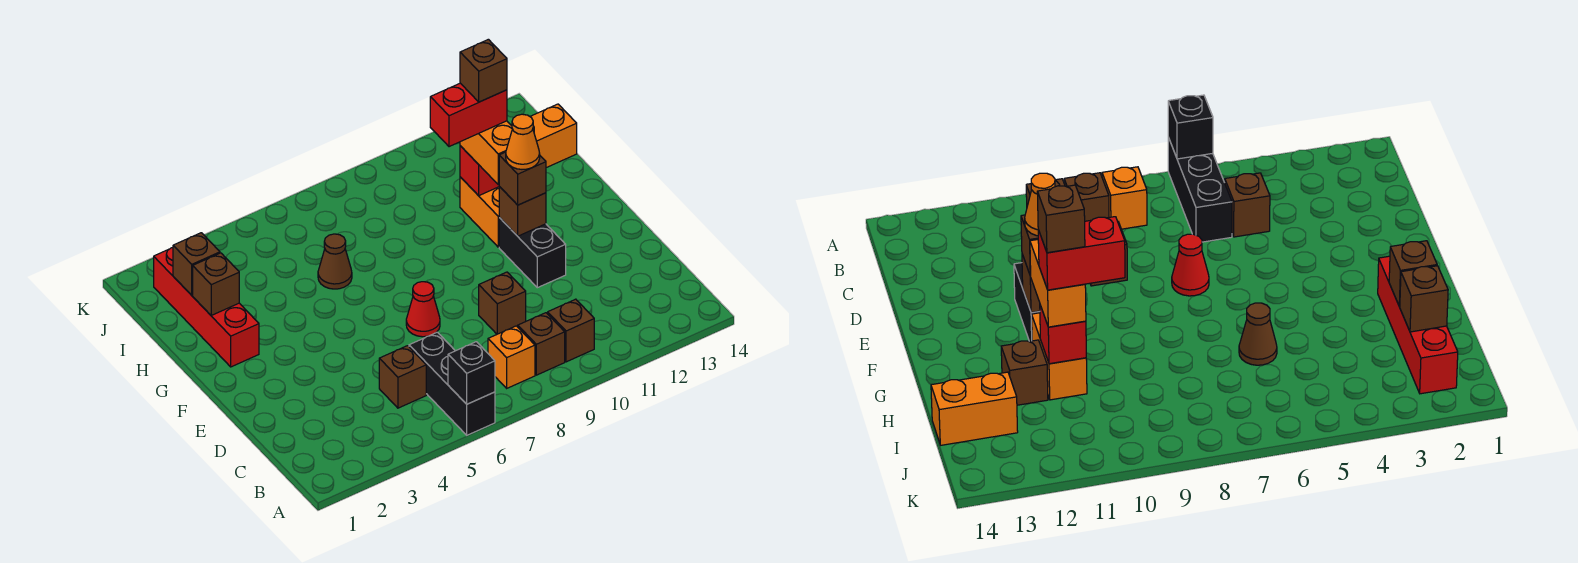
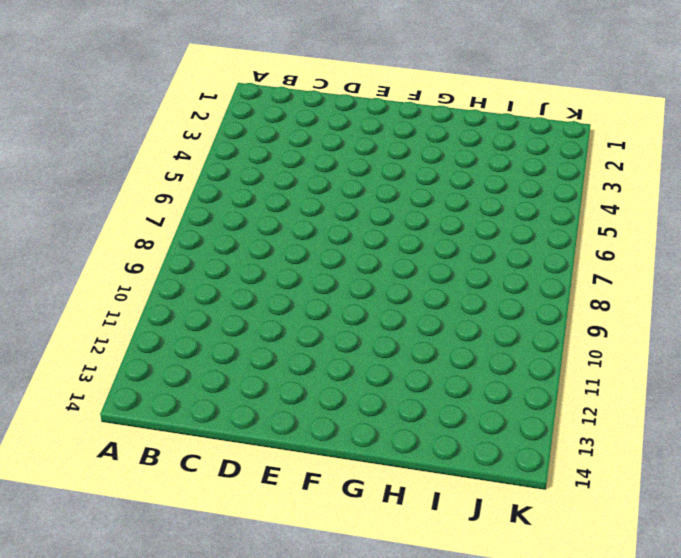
none -> black 1x3 brick [409,332,495,435]
none -> orange 1x1 brick [488,326,535,388]
none -> brown 1x1 brick [518,313,565,375]

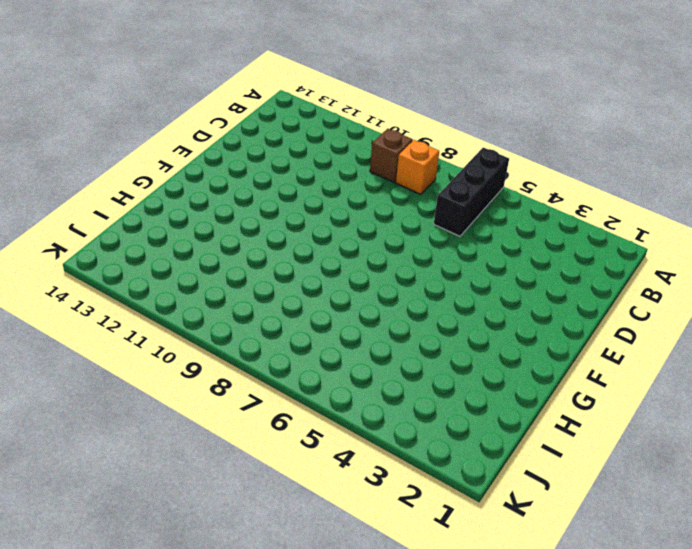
none -> brown 1x1 brick [548,299,594,362]
none -> brown 1x1 brick [379,346,426,408]
none -> brown 1x1 brick [479,272,526,334]

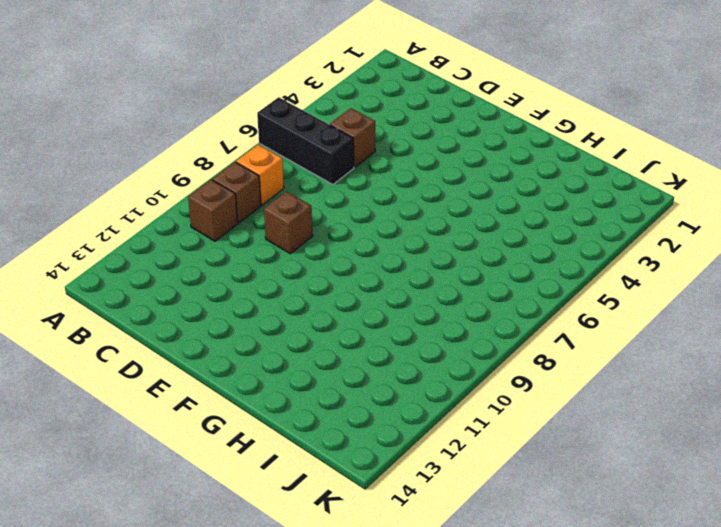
none -> red 1x1 cone [406,282,440,337]
none -> black 1x2 brick [499,218,566,288]
none -> red 1x4 brick [154,248,259,367]

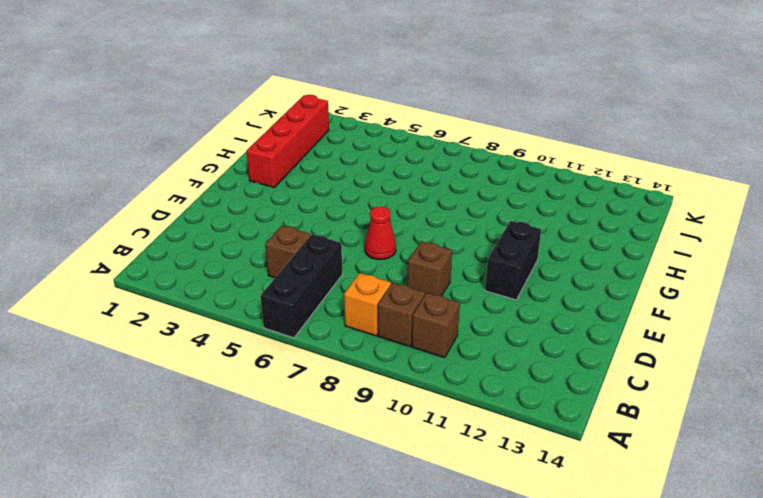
none -> orange 1x2 brick [460,177,499,247]
none -> brown 1x1 cone [318,234,352,289]
none -> brown 1x1 brick [1001,340,1048,405]

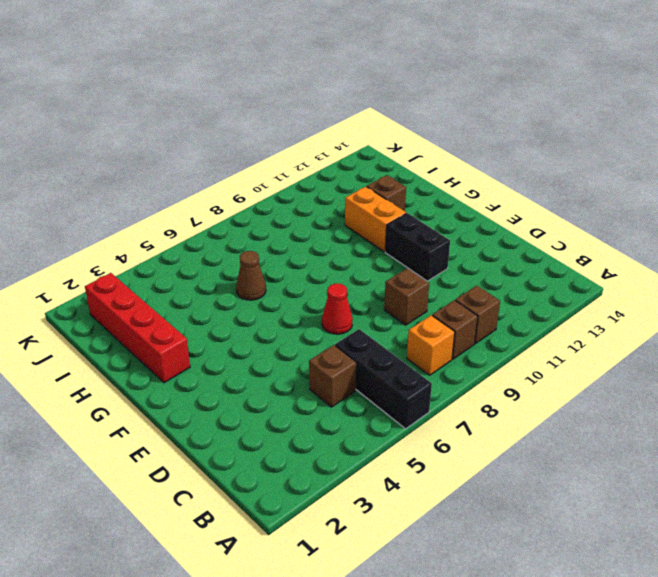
none -> orange 1x2 brick [511,104,577,168]
none -> black 1x1 brick [448,342,495,404]
none -> brown 1x1 brick [499,187,546,236]

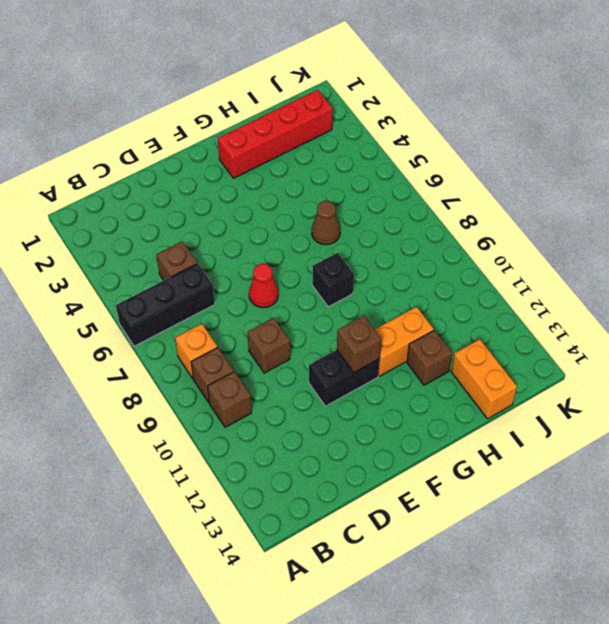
black 1x1 brick [312,253,354,307] -> black 1x1 brick moved to [448,342,495,404]
none -> brown 1x1 brick [193,253,239,315]
none -> red 1x1 brick [460,146,499,196]
none -> brown 1x1 brick [173,233,220,295]

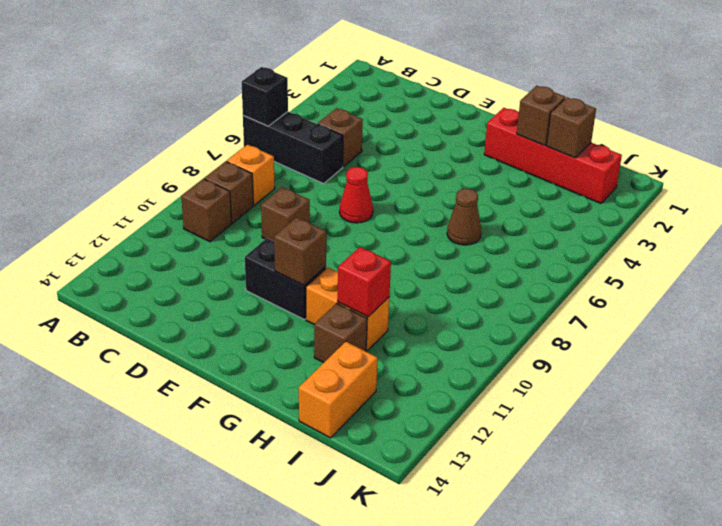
none -> brown 1x1 brick [499,152,546,205]
none -> orange 1x2 brick [460,121,512,185]
none -> orange 1x1 cone [506,114,540,169]

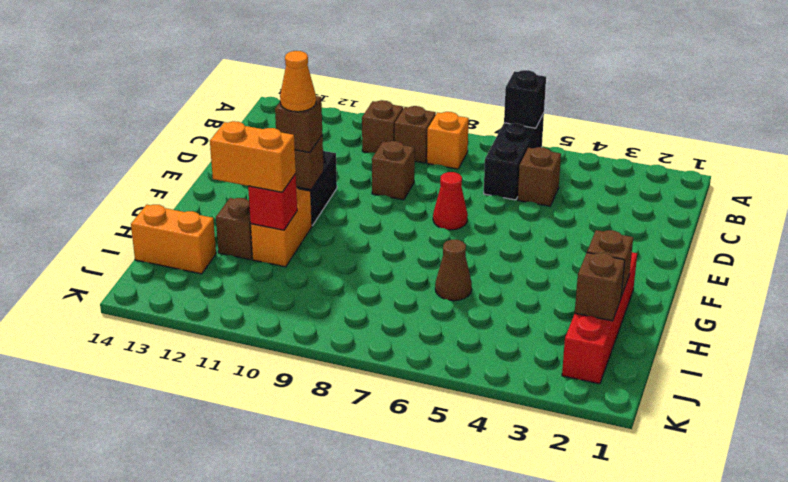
orange 1x2 brick [210,121,296,192] -> orange 1x2 brick turned to [460,121,512,185]
none -> red 1x2 brick [430,83,507,147]
none -> brown 1x1 brick [460,39,507,102]

